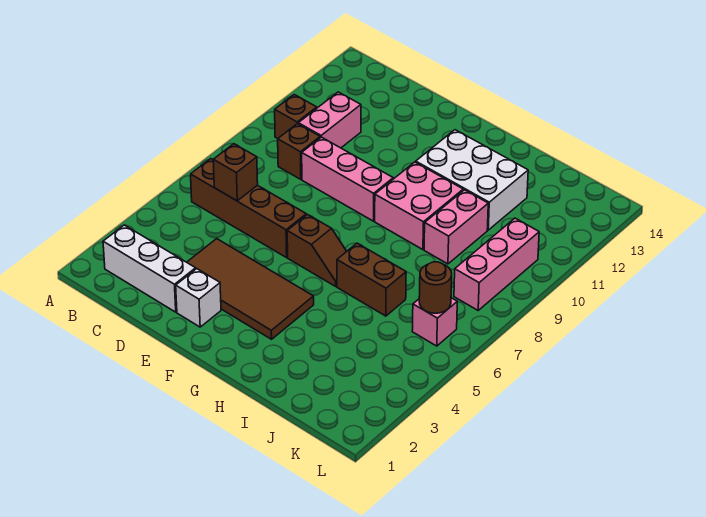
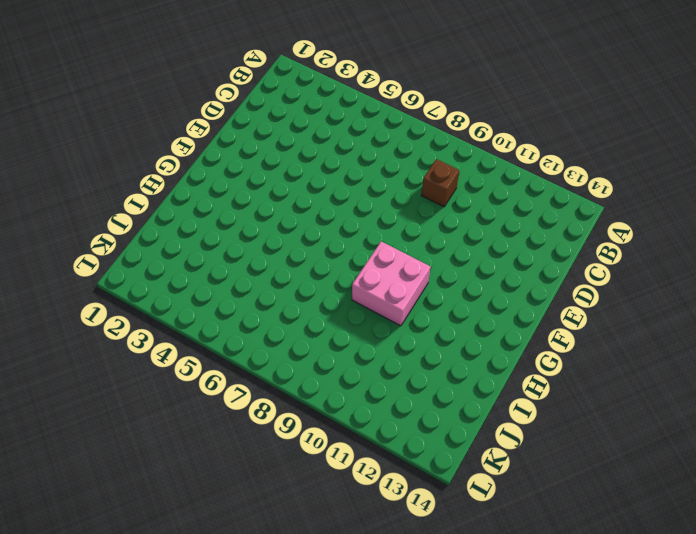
none -> white 1x3 brick [103,225,196,312]
none -> brown 1x4 brick [191,159,306,258]
none -> brown 1x1 brick [275,95,317,138]

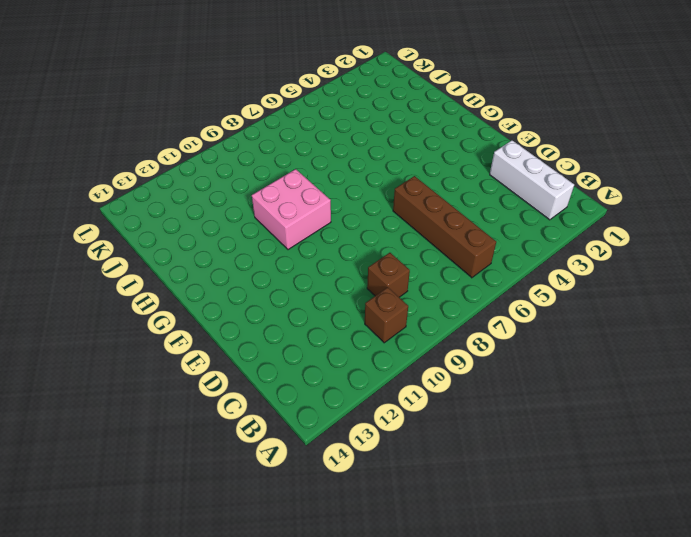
none -> pink 1x2 brick [298,92,361,148]
none -> brown 2x4 tile [187,239,314,339]
none -> pink 1x3 brick [302,137,393,221]

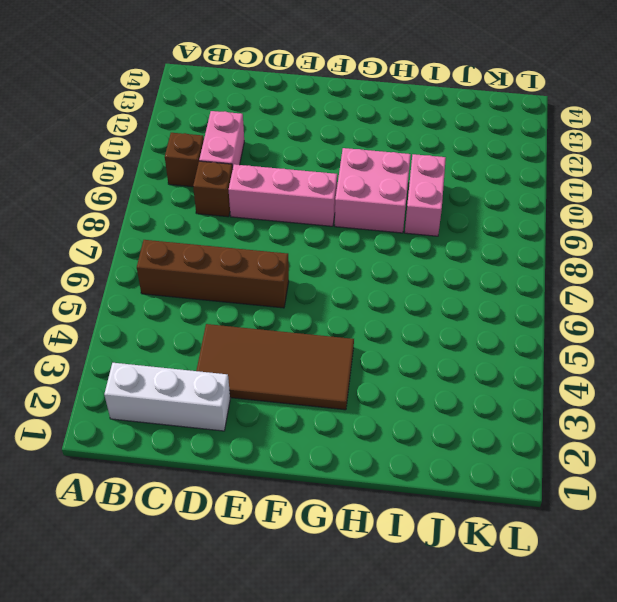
none -> white 1x1 brick [176,269,221,327]
none -> brown 1x2 slope [287,215,347,286]
none -> white 2x3 brick [416,130,528,230]

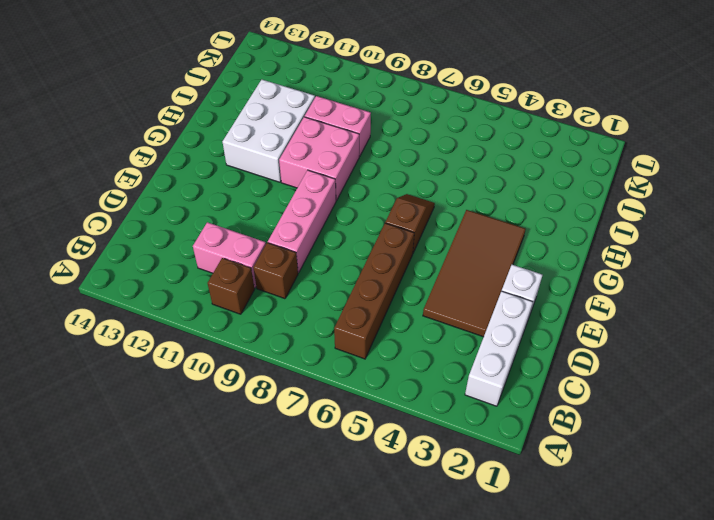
none -> brown 1x2 brick [337,243,406,316]
none -> pink 1x1 brick [412,298,457,346]
none -> pink 1x3 brick [454,218,539,310]

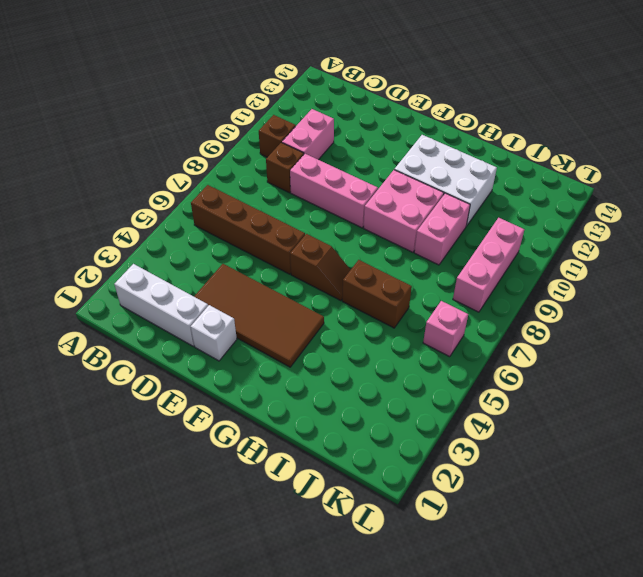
none -> brown 1x1 brick [213,144,258,201]
none -> brown 1x1 round brick [419,262,452,313]

